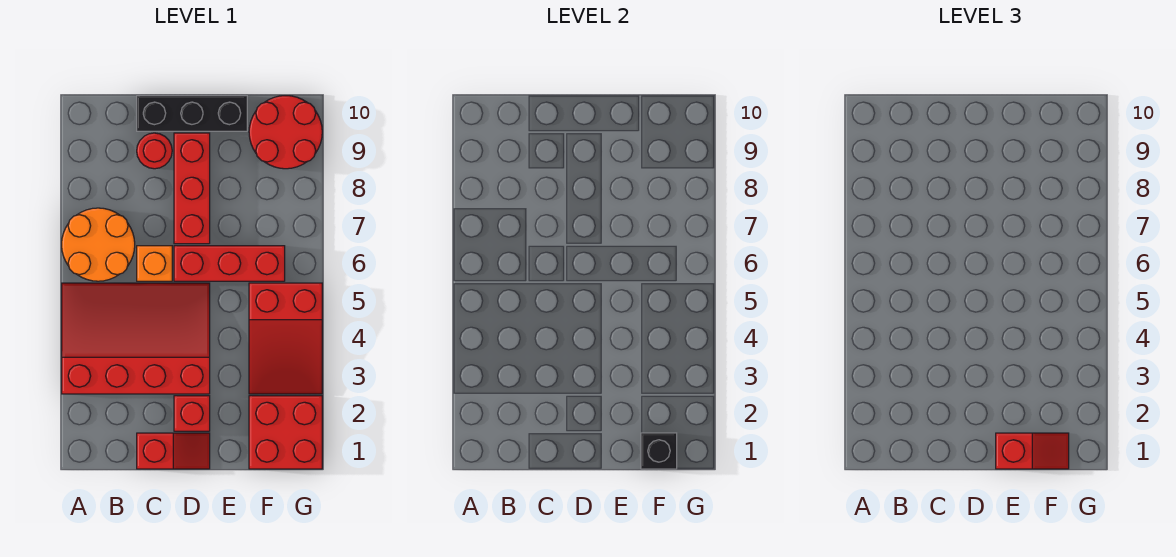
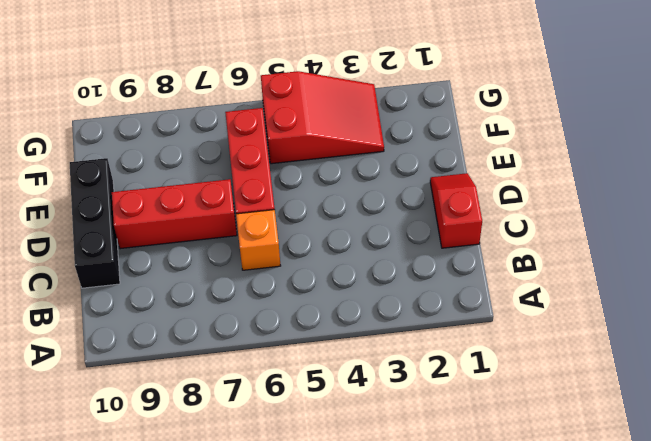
none -> red 3x4 slope [62,283,210,394]
none -> orange 2x2 round brick [62,208,135,281]
none -> red 1x1 round brick [137,133,172,169]

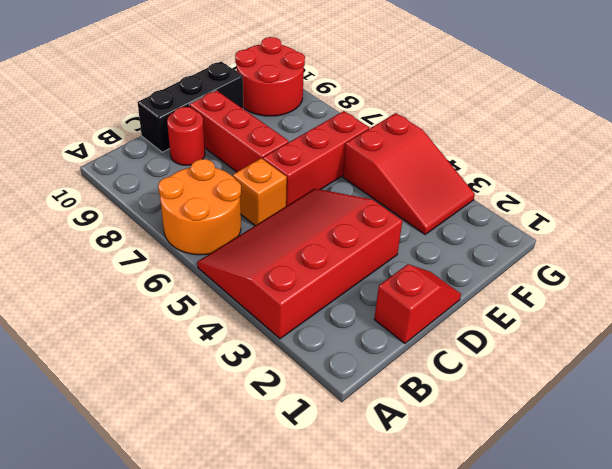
none -> red 1x1 brick [174,396,210,431]
none -> red 2x2 brick [249,396,322,469]
none -> black 1x1 brick [641,433,677,469]

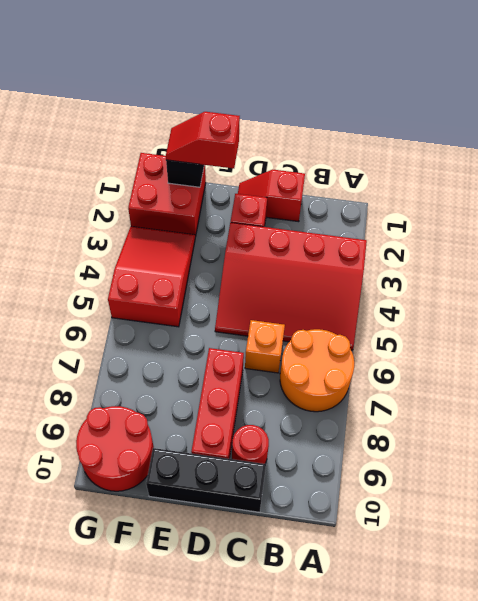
none -> red 1x3 brick [174,246,285,281]

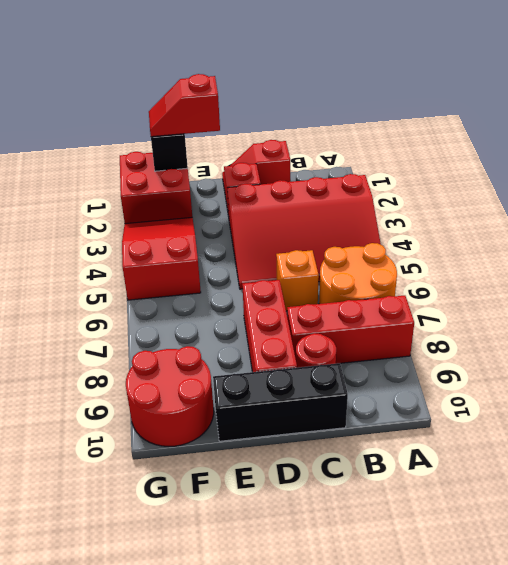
red 1x3 brick [287,295,414,364] -> red 1x3 brick moved to [174,246,285,281]

